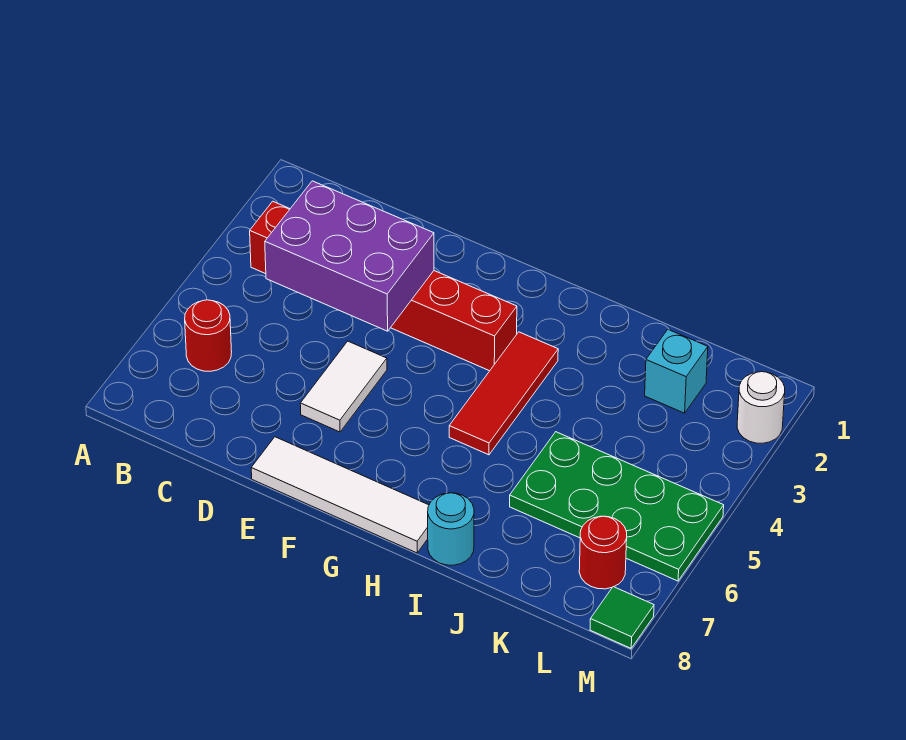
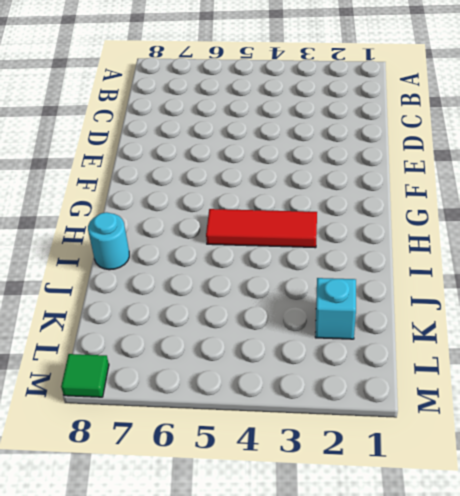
none -> red 1x6 brick [250,201,517,371]
none -> red 1x1 round brick [185,300,232,371]
none -> white 1x2 tile [300,341,387,432]

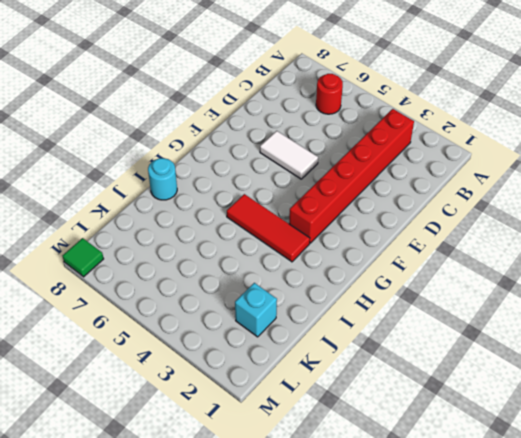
none -> white 1x4 tile [251,437,429,553]
none -> green 2x4 plate [510,432,724,581]
none -> red 1x1 round brick [579,516,627,589]

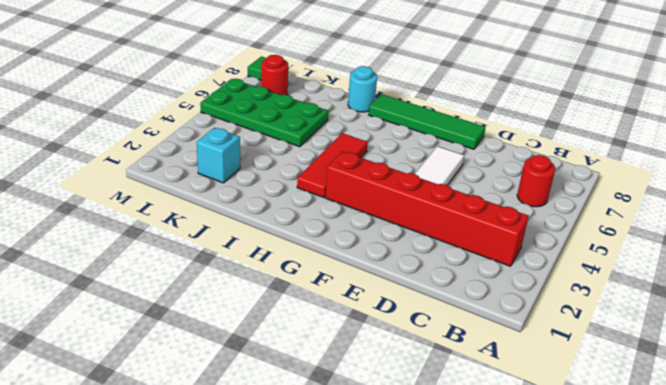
green 1x4 tile [369,94,486,149] -> white 1x4 tile [251,437,429,553]
none -> white 1x1 round brick [737,372,785,443]
none -> purple 2x3 brick [265,181,434,331]

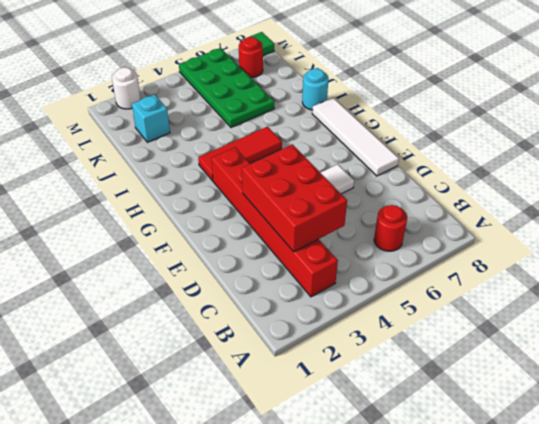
red 2x3 brick [242,145,347,252] -> purple 2x3 brick [265,181,434,331]

